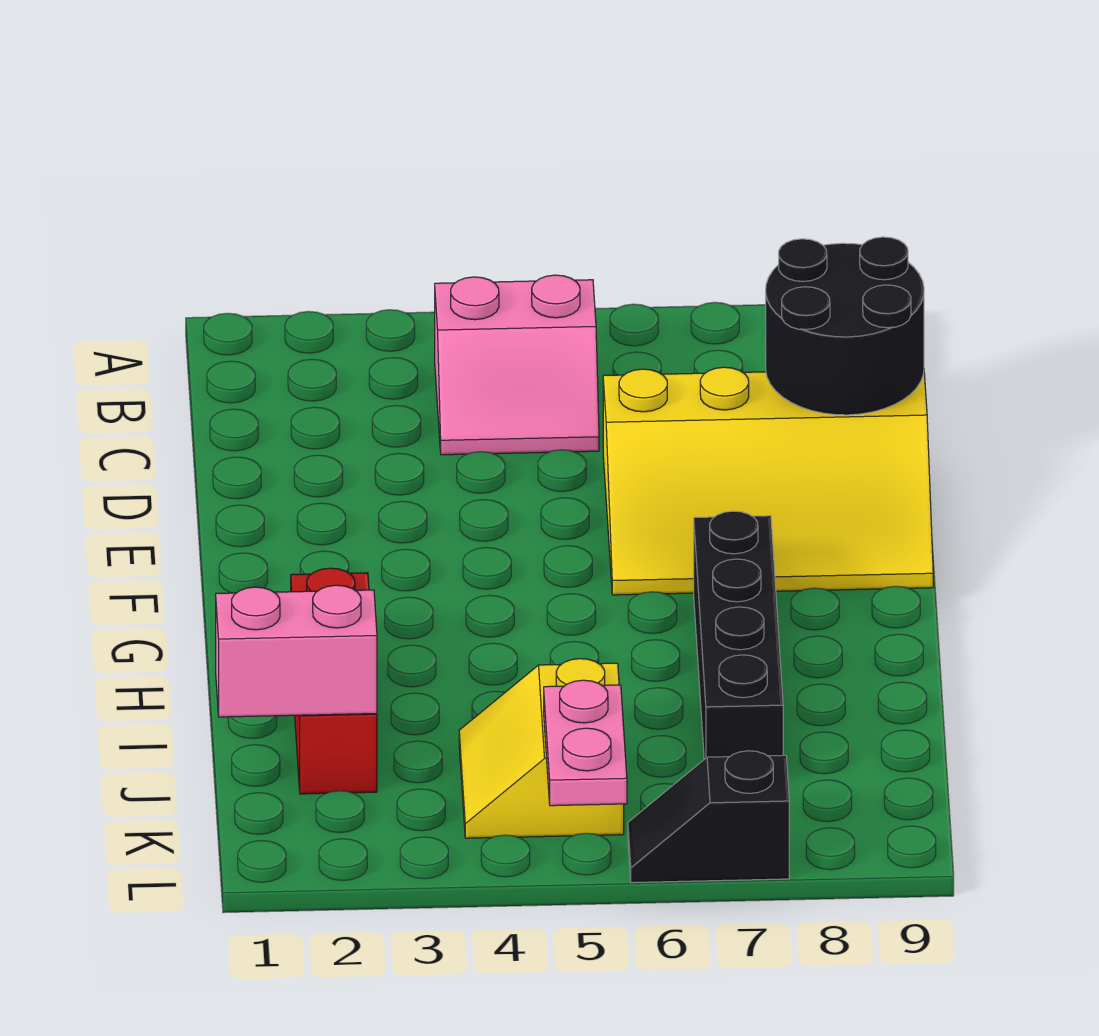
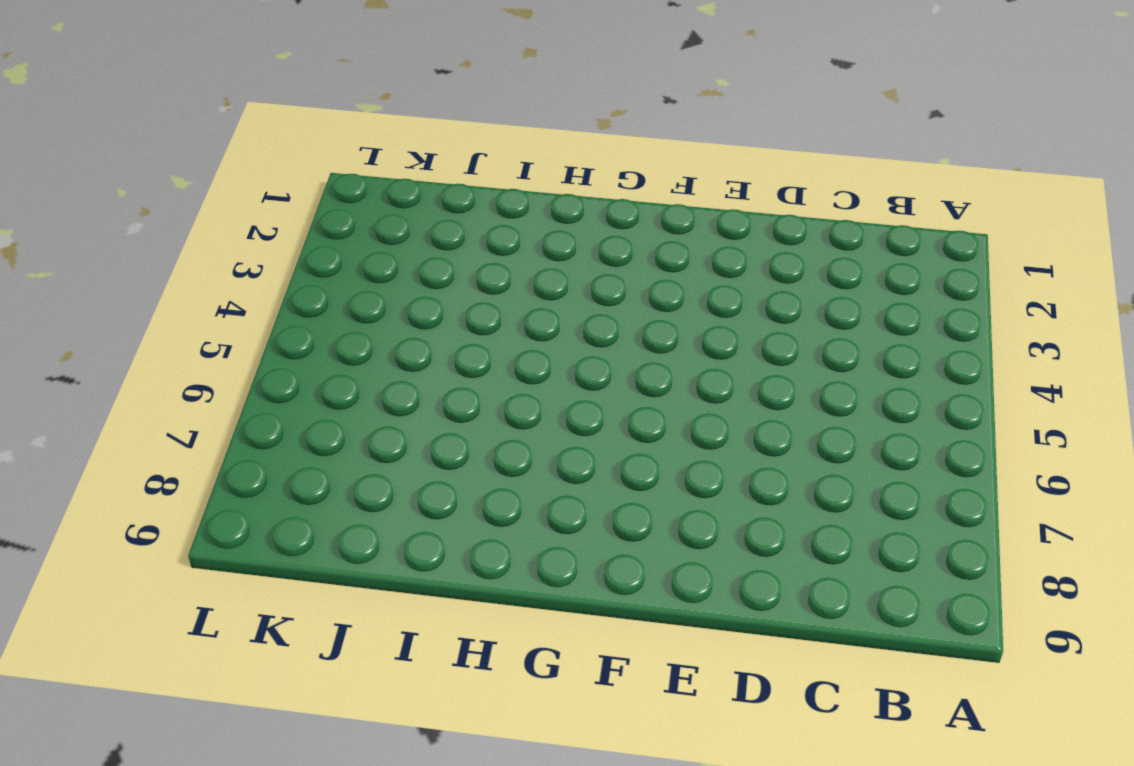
none -> pink 2x2 slope [435,275,599,455]
none -> yellow 3x4 slope [603,367,933,595]

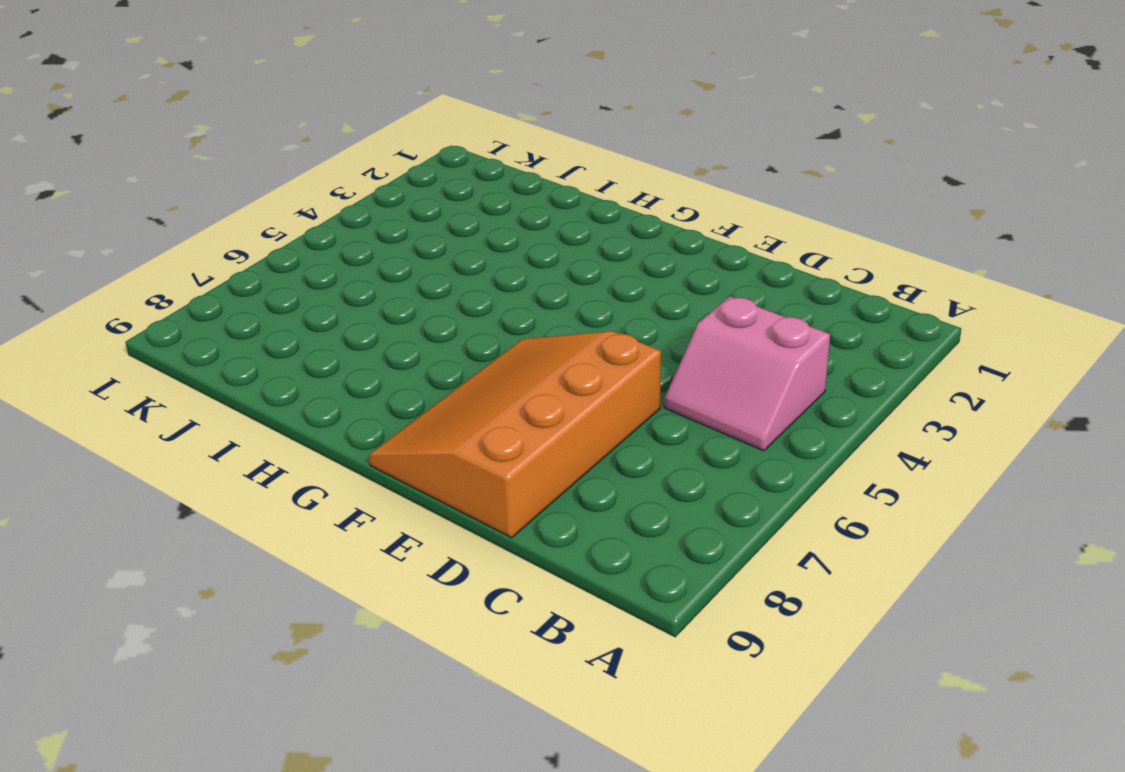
pink 2x2 slope [664,296,830,451] -> pink 2x2 slope turned to [435,275,599,455]
orange 3x4 slope [369,331,661,538] -> yellow 3x4 slope [603,367,933,595]
none -> black 1x4 brick [694,511,783,759]
none -> red 1x3 brick [291,568,377,794]

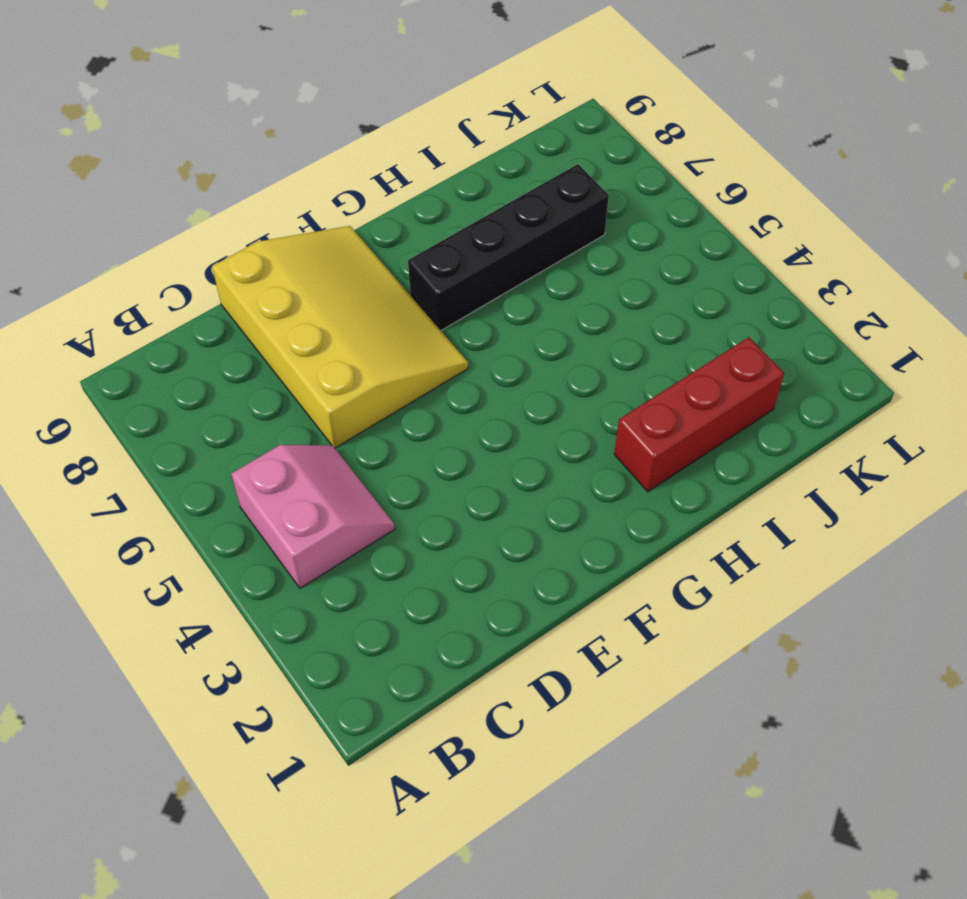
none -> yellow 2x2 slope [459,659,624,838]
none -> black 1x2 slope [628,751,789,883]

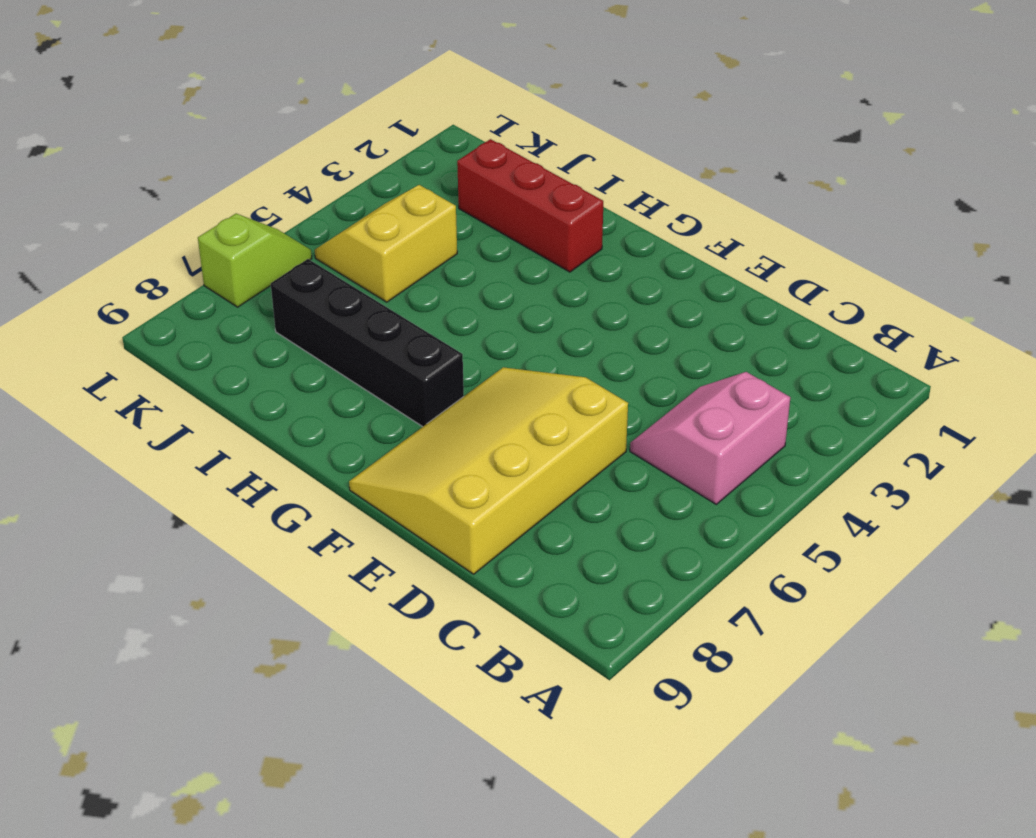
yellow 2x2 slope [315,185,457,302] -> yellow 2x2 slope turned to [459,659,624,838]
lime 1x2 slope [198,214,312,307] -> black 1x2 slope [628,751,789,883]
none -> black 2x2 round brick [766,237,924,415]
none -> pink 1x2 brick [216,585,377,717]

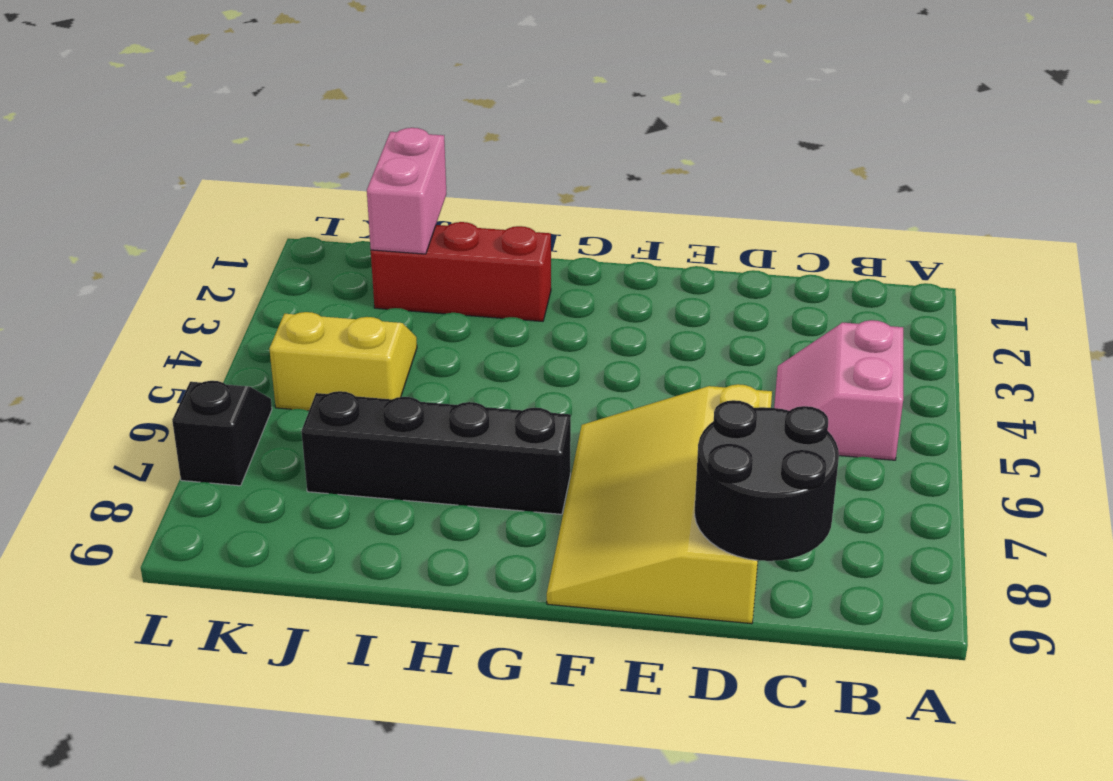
none -> pink 1x2 plate [544,680,627,806]

